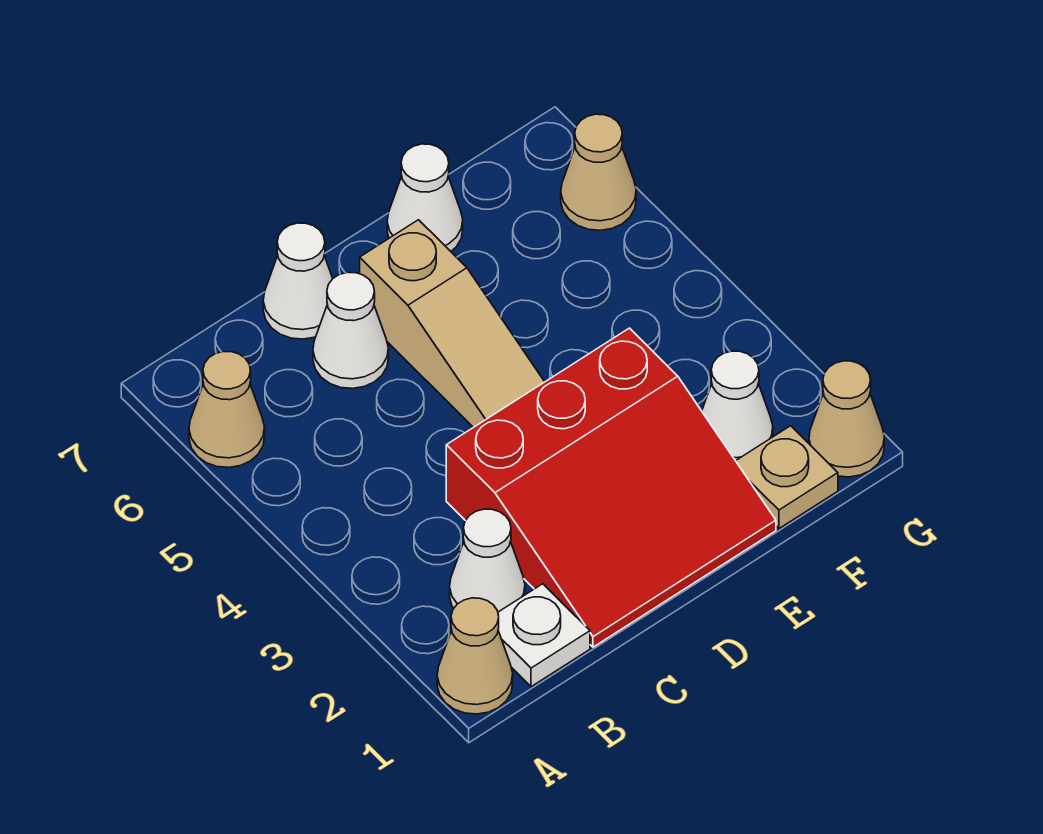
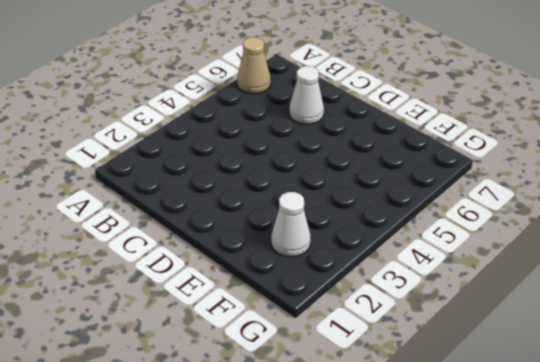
none -> tan 1x1 cone [437,598,513,714]
none -> white 1x1 plate [498,584,590,687]
none -> white 1x1 cone [450,509,525,612]

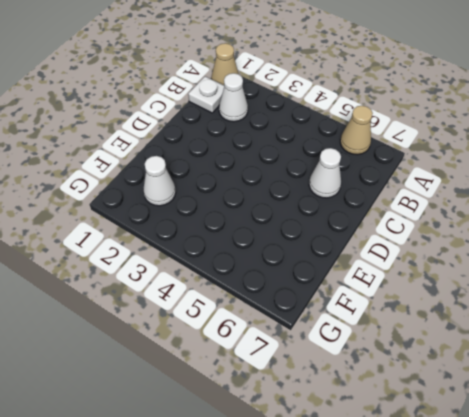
none -> red 3x3 slope [446,328,776,647]
none -> white 1x1 cone [263,223,333,339]
none -> tan 1x3 slope [360,220,544,427]

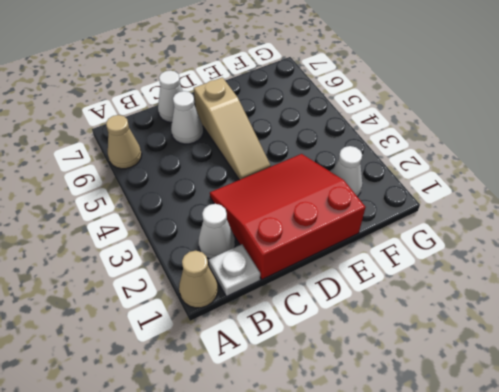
red 3x3 slope [210,154,366,279] -> red 3x3 slope turned to [446,328,776,647]
none -> white 1x1 cone [387,144,463,251]
none -> tan 1x1 plate [736,426,838,528]
none -> tan 1x1 cone [809,361,884,477]

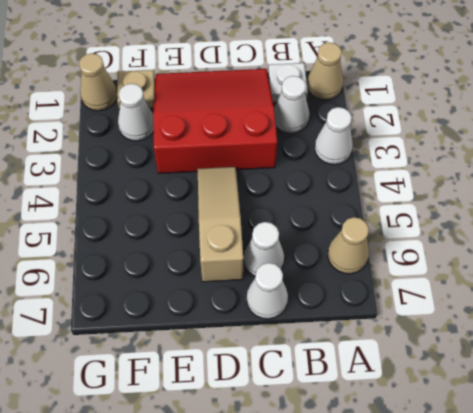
white 1x1 cone [315,107,353,165] -> white 1x1 cone moved to [387,144,463,251]
none -> tan 1x1 cone [561,114,636,230]

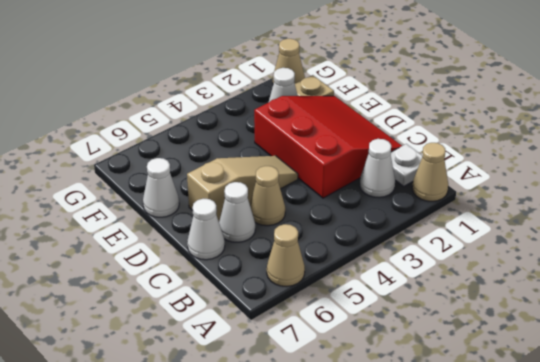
tan 1x1 cone [250,166,285,226] -> tan 1x1 cone moved to [561,114,636,230]

